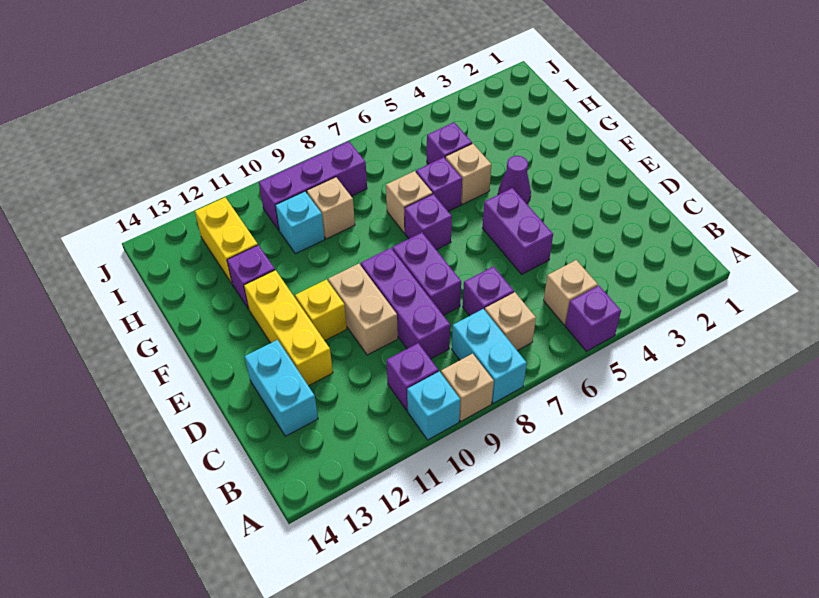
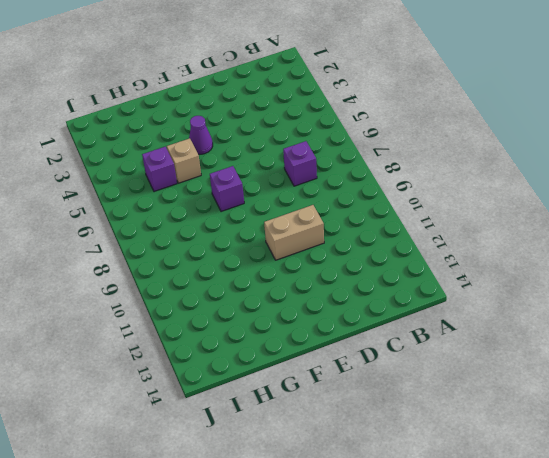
none -> purple 1x1 brick [565,286,621,351]
none -> cyan 1x2 brick [452,309,527,403]
none -> tan 1x1 brick [441,354,494,421]

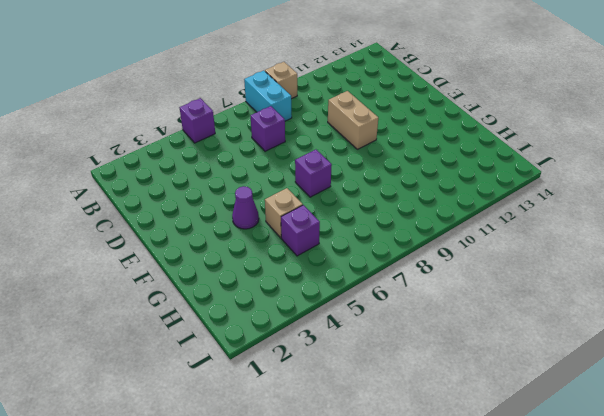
none -> cyan 1x1 brick [407,371,460,440]
none -> tan 1x1 brick [544,260,598,325]
none -> tan 1x1 brick [485,292,536,351]

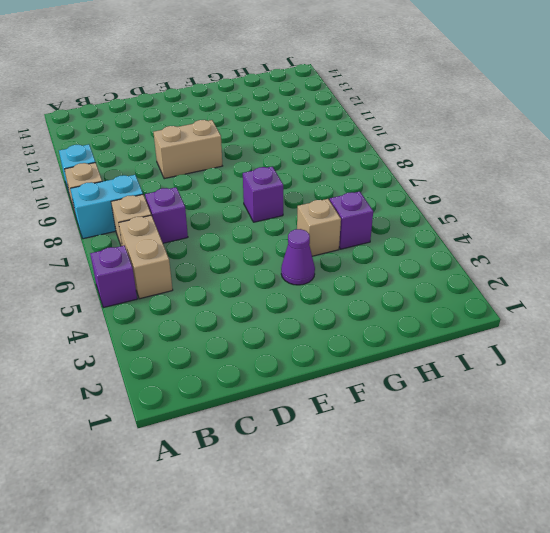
tan 1x2 brick [119,215,173,299] -> tan 1x1 brick [544,260,598,325]
none -> purple 1x1 brick [387,343,439,410]
none -> purple 1x3 brick [361,248,450,359]
none -> cyan 1x2 brick [245,340,318,436]

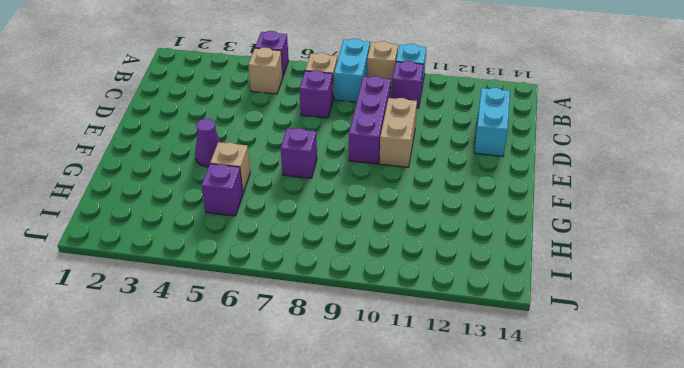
none -> purple 1x2 brick [483,188,553,274]
none -> purple 1x2 brick [392,233,461,315]
none -> yellow 1x3 brick [244,270,333,386]

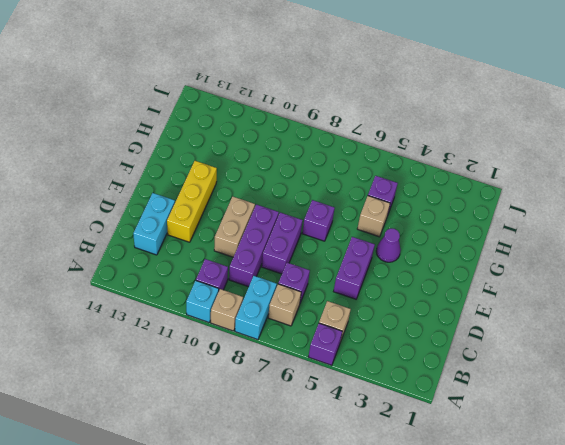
none -> yellow 1x1 brick [295,280,347,341]
none -> purple 1x1 brick [416,157,462,211]
none -> tan 1x1 brick [386,171,432,233]

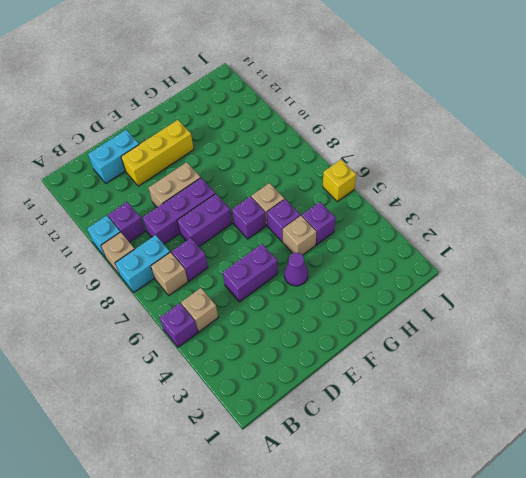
yellow 1x1 brick [323,160,356,202] -> yellow 1x1 brick moved to [295,280,347,341]
none -> purple 1x1 brick [227,245,275,309]
none -> tan 1x1 brick [307,177,355,239]
none -> cyan 1x1 brick [275,191,325,254]

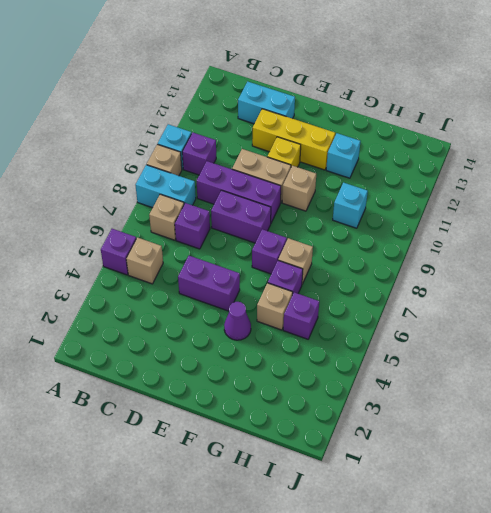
tan 1x1 brick [282,166,316,211] -> tan 1x1 brick moved to [307,177,355,239]
cyan 1x1 brick [326,133,360,178] -> purple 1x1 brick [227,245,275,309]
none -> yellow 1x2 brick [195,197,258,284]
none -> purple 1x3 brick [259,141,367,230]

